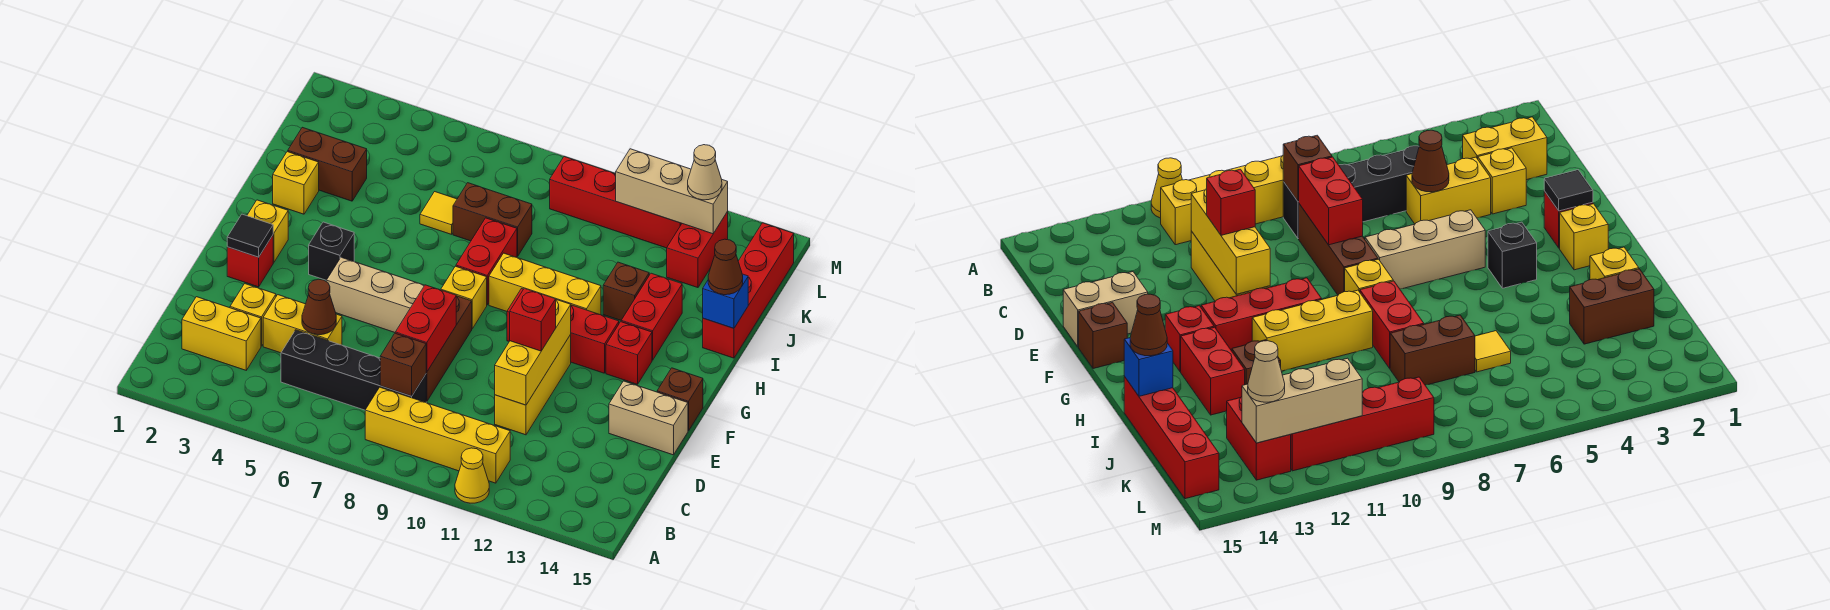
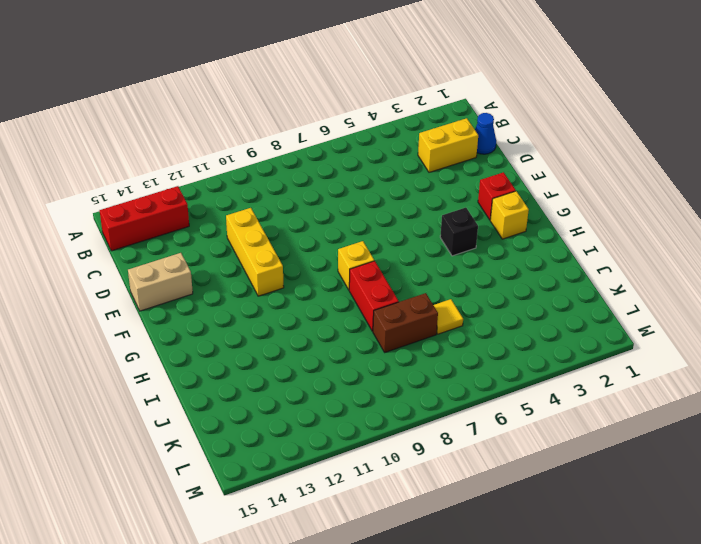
red 1x3 brick [99,186,189,251] -> red 1x3 brick moved to [507,289,619,373]
blue 1x1 cone [475,113,496,154] -> none
none -> yellow 1x1 cone [455,448,489,503]
none -> yellow 1x4 brick [365,387,510,483]
none -> black 1x4 brick [281,330,426,410]
none -> yellow 1x1 brick [230,284,276,346]

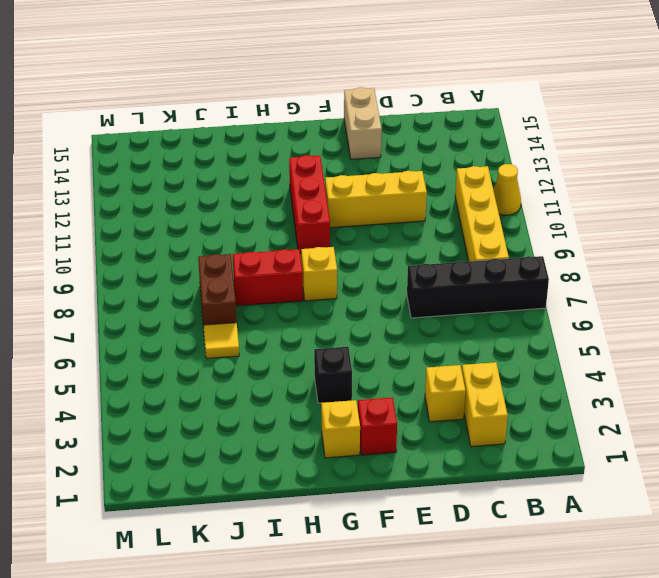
black 1x4 brick [407,256,549,318] -> black 1x4 brick turned to [281,330,426,410]
none -> yellow 1x2 brick [263,295,342,353]
none -> brown 1x3 brick [426,296,472,402]
none -> tan 1x3 brick [326,257,425,332]
none -> brown 1x1 brick [657,368,703,431]

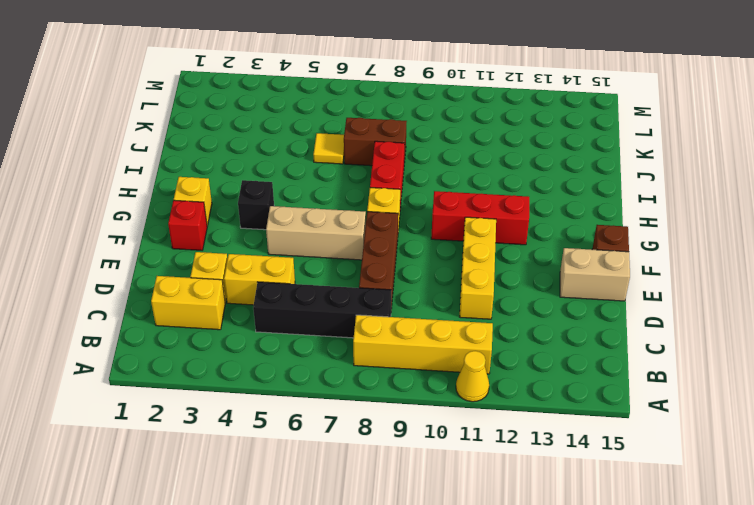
none -> red 1x1 brick [606,322,652,384]
none -> yellow 1x3 brick [489,253,601,315]
none -> red 1x2 brick [621,273,682,360]
none -> yellow 1x1 brick [273,152,319,214]

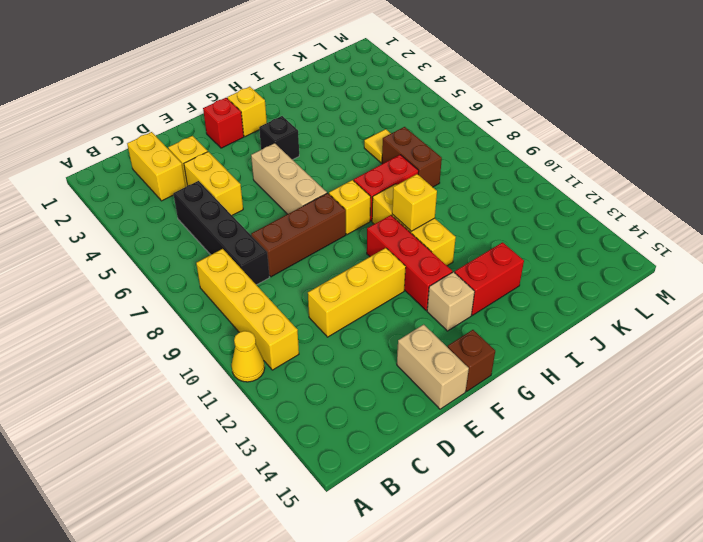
tan 1x1 brick [427,272,475,331] -> red 1x1 brick [606,322,652,384]
yellow 1x1 brick [392,174,437,231] -> yellow 1x1 brick moved to [273,152,319,214]
none -> brown 1x1 brick [603,262,649,320]
none -> red 1x4 brick [703,223,794,358]
none -> brown 1x2 brick [288,127,367,201]
none -> red 1x2 brick [667,212,728,288]

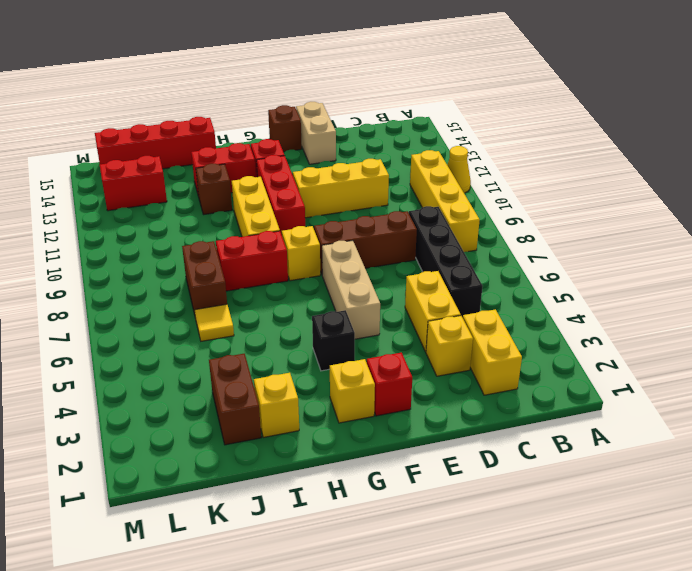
none -> red 1x4 brick [550,157,682,248]
none -> brown 1x1 brick [380,333,426,396]
none -> brown 1x1 cone [302,279,336,335]
none -> red 1x2 brick [395,285,456,372]

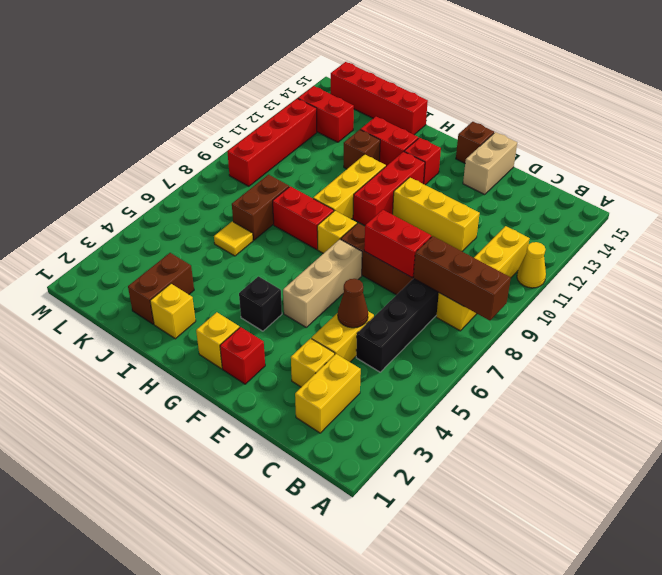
brown 1x3 brick [413,236,511,320] -> brown 1x1 brick [380,333,426,396]
none -> yellow 1x3 brick [495,300,571,405]
none -> black 1x1 tile [227,214,273,257]
none -> blue 1x1 brick [703,274,748,328]
none -> tan 1x3 brick [616,149,728,234]

